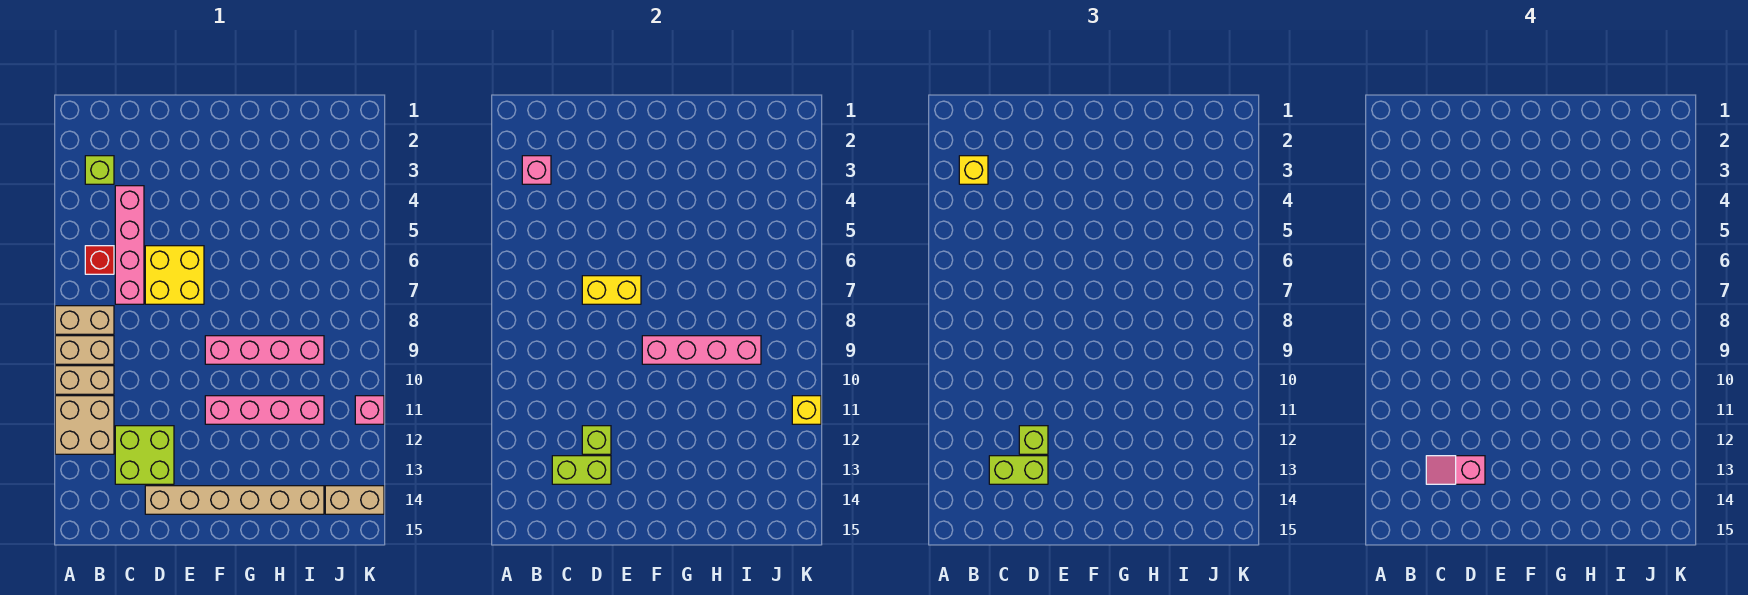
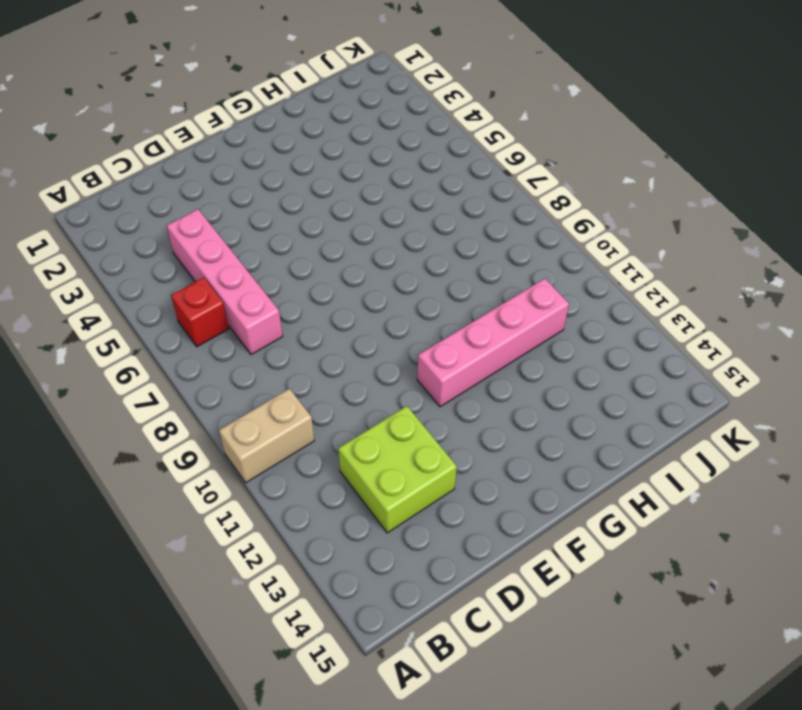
none -> tan 1x2 brick [55,306,114,334]
none -> tan 1x2 brick [55,336,114,364]
none -> tan 2x2 brick [55,396,114,454]

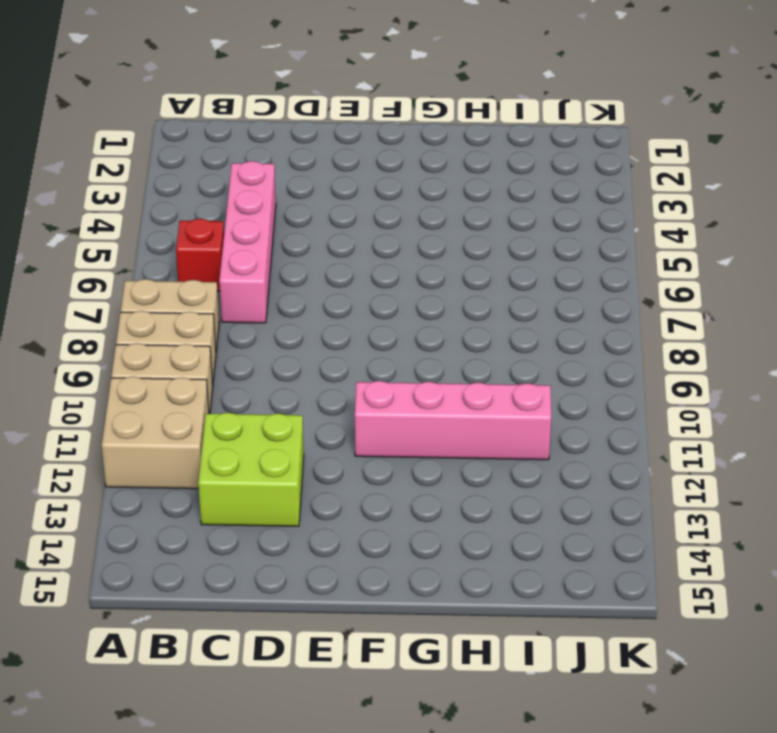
none -> lime 1x1 brick [85,156,114,184]
none -> yellow 2x2 brick [145,246,204,304]
none -> tan 1x6 brick [145,486,324,514]

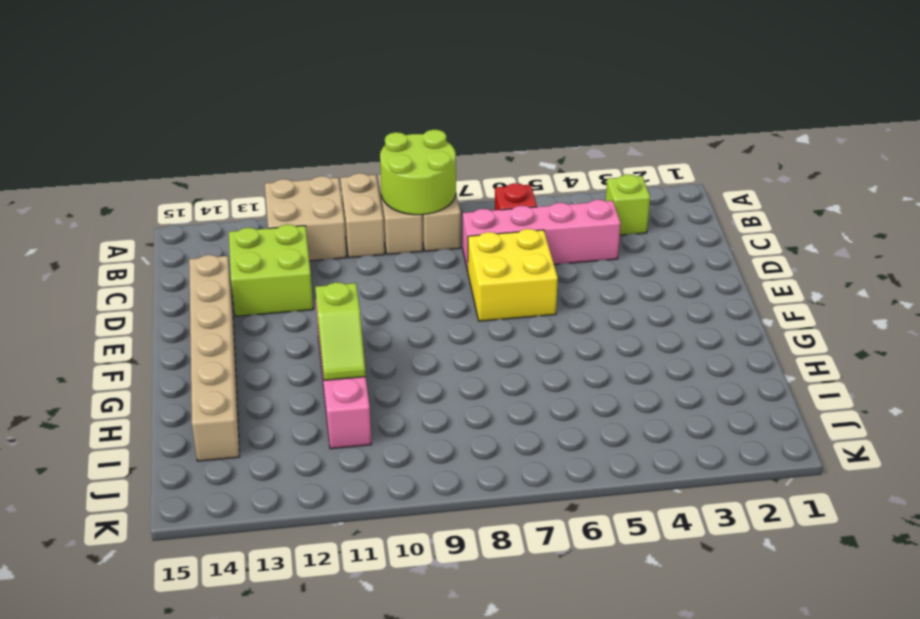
lime 2x2 round brick [380,130,456,215] -> none
lime 1x2 slope [315,282,366,380] -> none
none -> pink 1x4 brick [205,336,324,364]
none -> tan 1x2 brick [325,486,384,514]
none -> pink 1x1 brick [355,396,384,424]

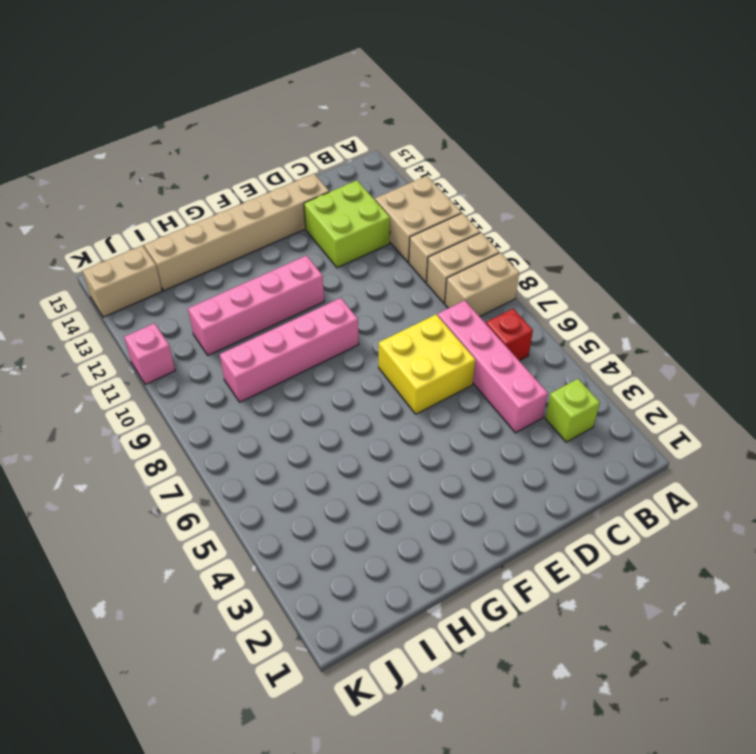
none -> pink 1x1 brick [522,156,551,184]
none -> lime 1x2 brick [552,456,611,484]
none -> yellow 1x2 brick [582,276,641,304]

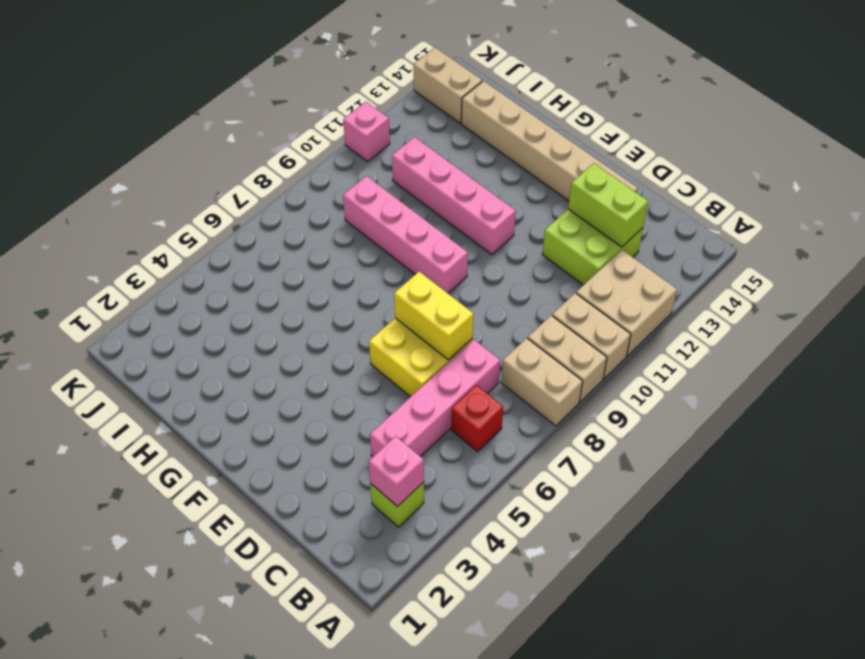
none -> lime 1x1 brick [582,426,611,454]
none -> pink 1x4 brick [642,336,761,364]
none -> yellow 1x1 brick [792,396,821,424]

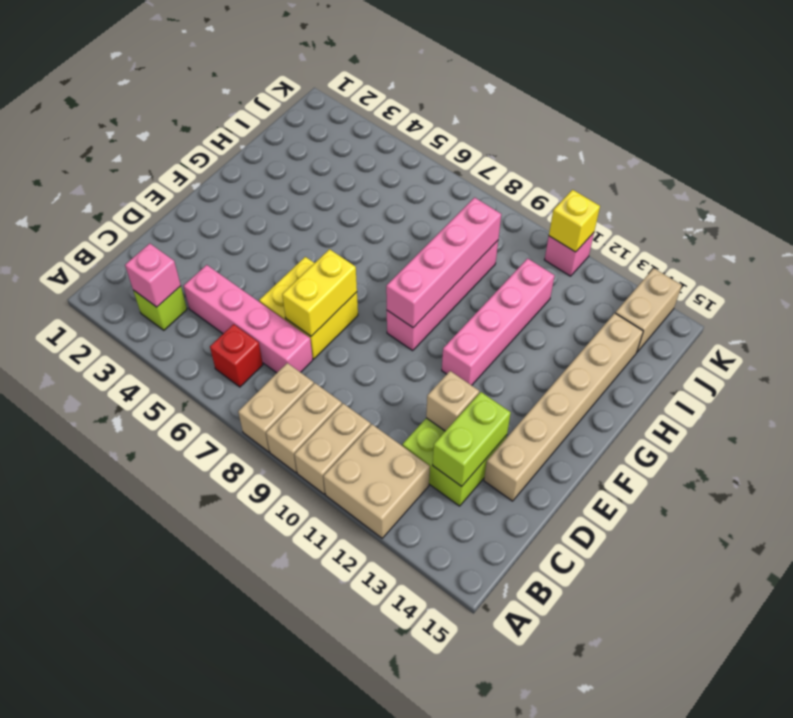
tan 1x1 brick [426,371,479,431] -> lime 1x1 brick [582,426,611,454]
none -> yellow 1x1 brick [959,156,988,184]
none -> lime 1x2 brick [989,456,1048,484]
none -> lime 1x1 brick [1019,426,1048,454]

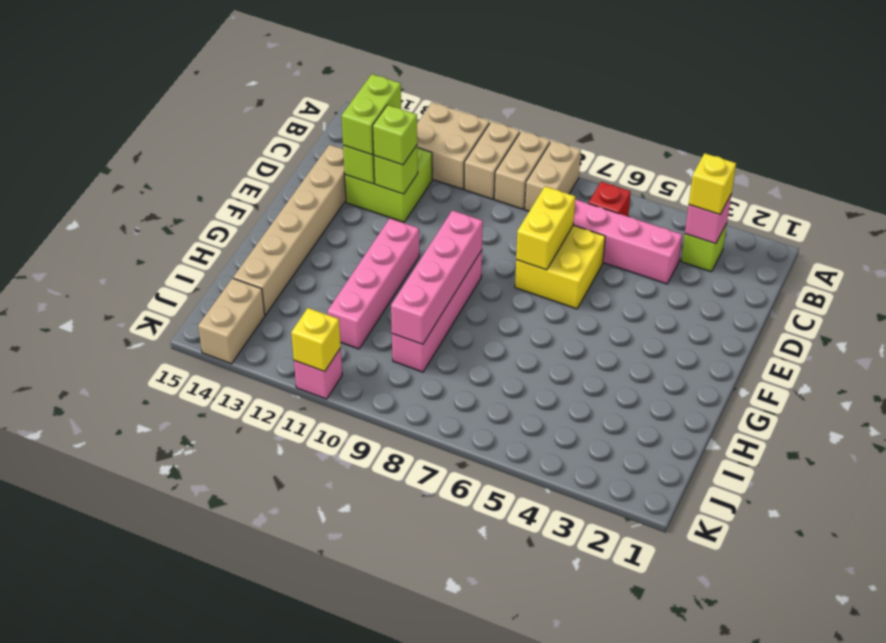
none -> pink 1x2 slope [1426,456,1485,484]

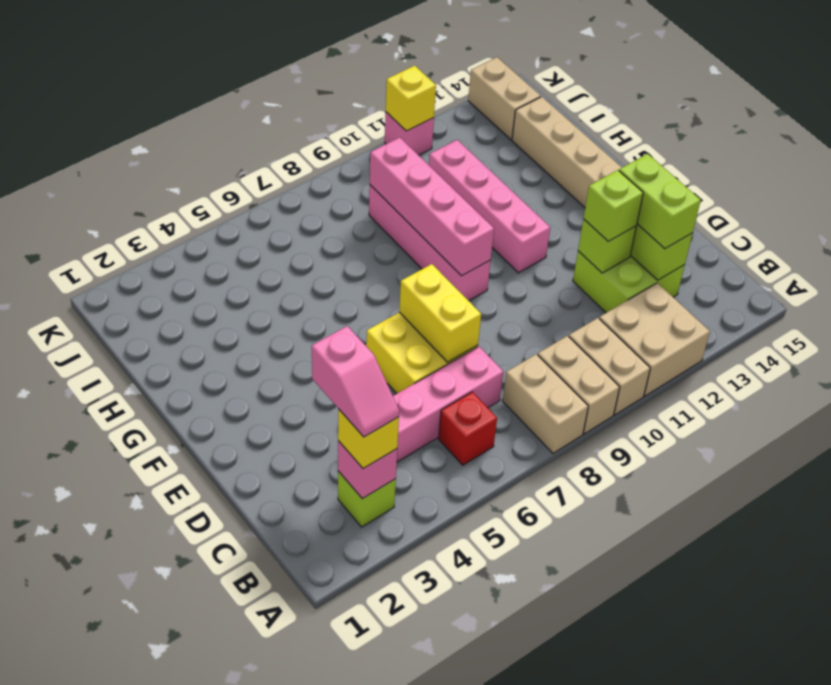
pink 1x2 slope [312,326,399,437] -> pink 1x2 slope moved to [1426,456,1485,484]

